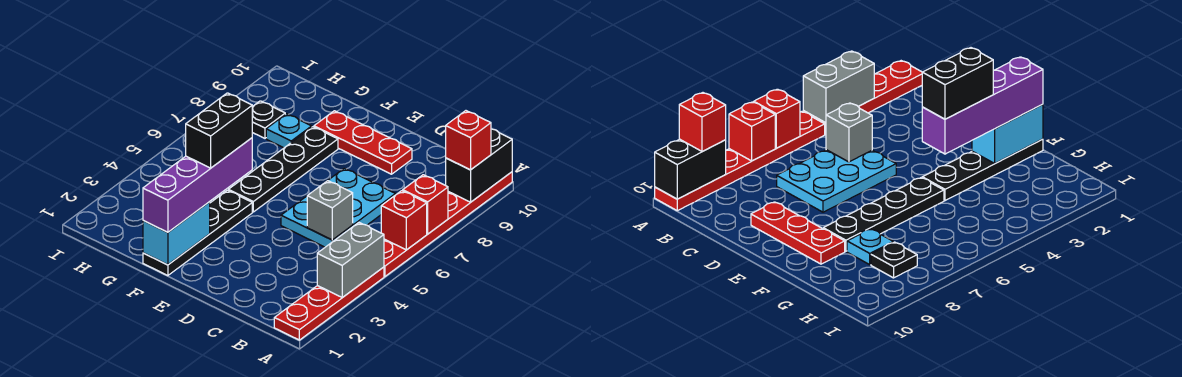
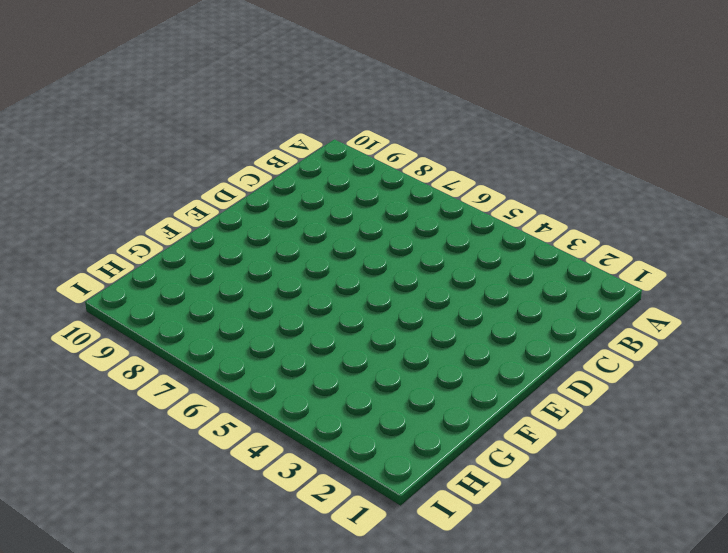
none -> red 1x4 plate [274,267,384,340]
none -> red 1x6 plate [384,172,512,276]
none -> cyan 2x3 plate [281,168,396,247]

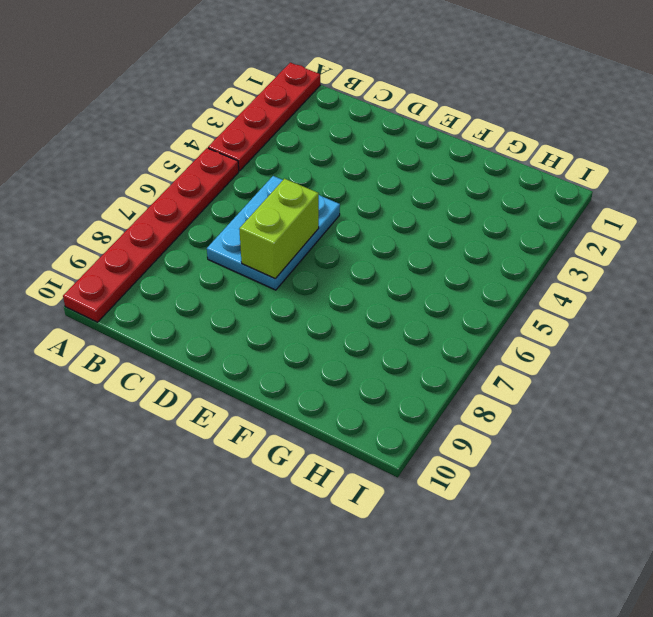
lime 1x2 brick [239,179,319,279] -> none
none -> red 1x3 plate [314,111,412,174]
none -> black 1x4 plate [143,190,252,276]
none -> black 1x4 plate [228,127,338,212]

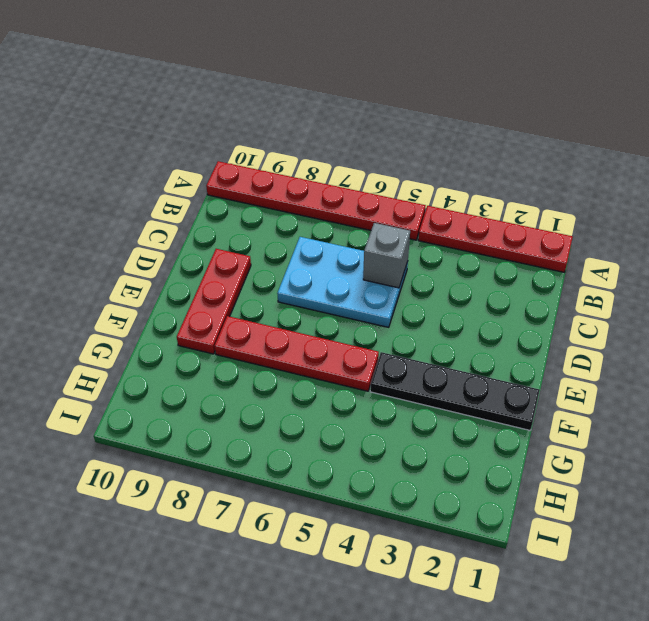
red 1x4 plate [215,316,379,391] -> black 1x4 plate [228,127,338,212]
none -> cyan 1x1 plate [266,114,312,148]
none -> black 1x1 plate [252,101,285,138]
none -> grey 1x2 brick [317,223,384,298]

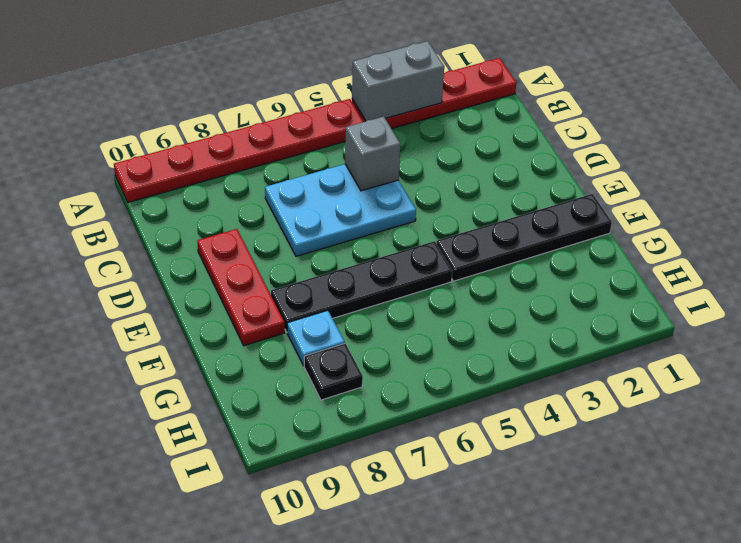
none -> red 1x1 brick [381,191,427,250]
none -> red 1x1 brick [403,175,448,234]
none -> black 1x2 brick [446,129,512,202]

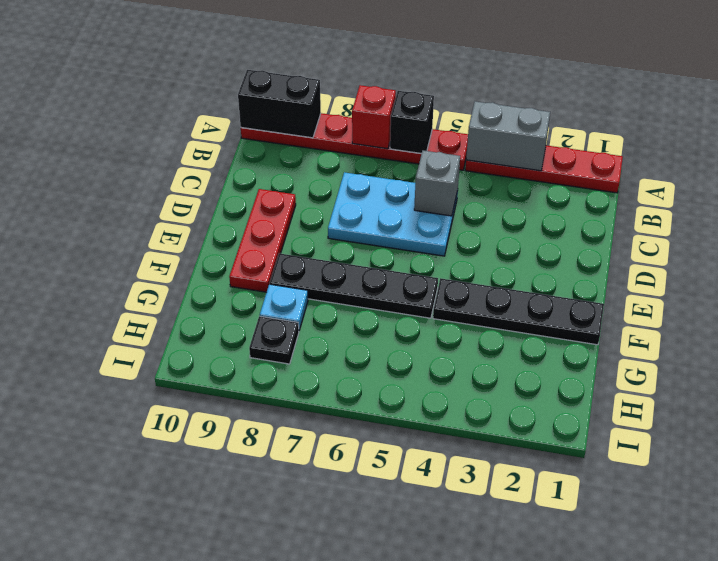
black 1x1 brick [390,91,434,154] -> red 1x1 brick [381,191,427,250]
none -> cyan 1x2 brick [143,202,210,265]
none -> red 1x1 brick [446,111,491,170]
none -> purple 1x4 brick [143,138,252,232]

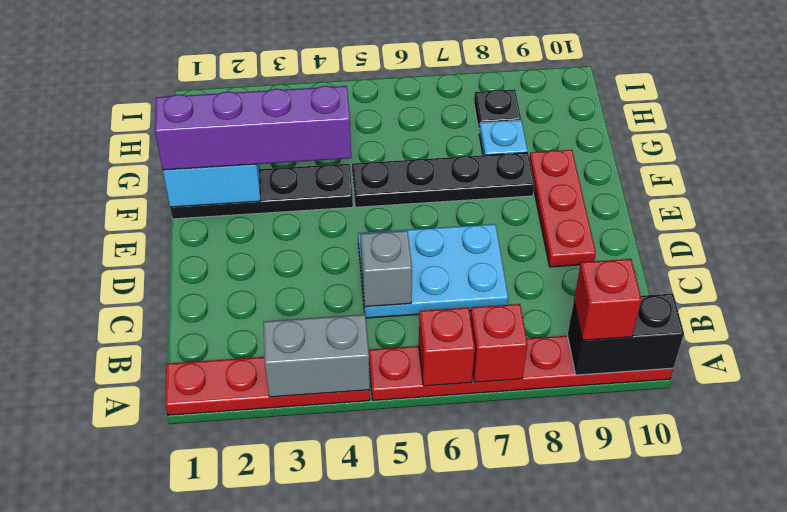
none -> black 1x2 brick [186,93,252,168]

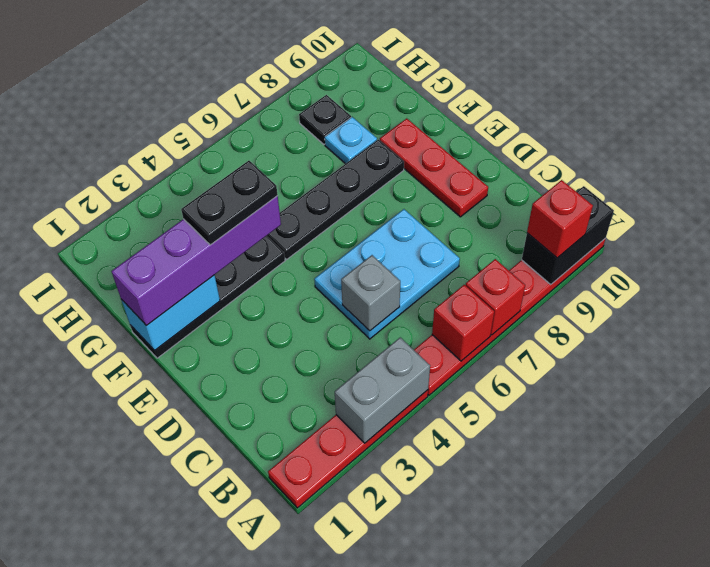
black 1x2 plate [181,161,278,245] -> black 1x2 brick [186,93,252,168]

